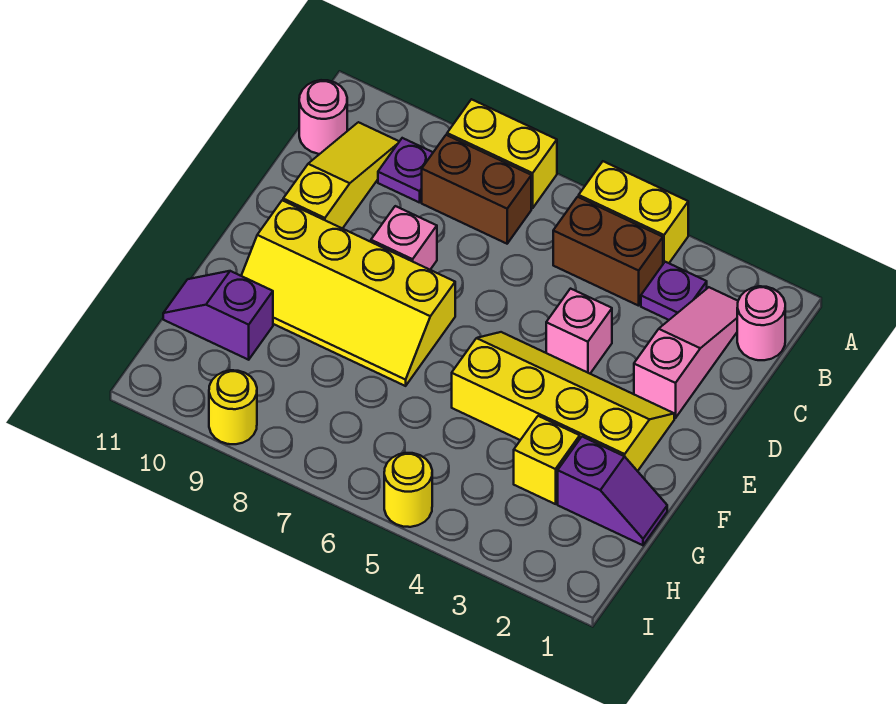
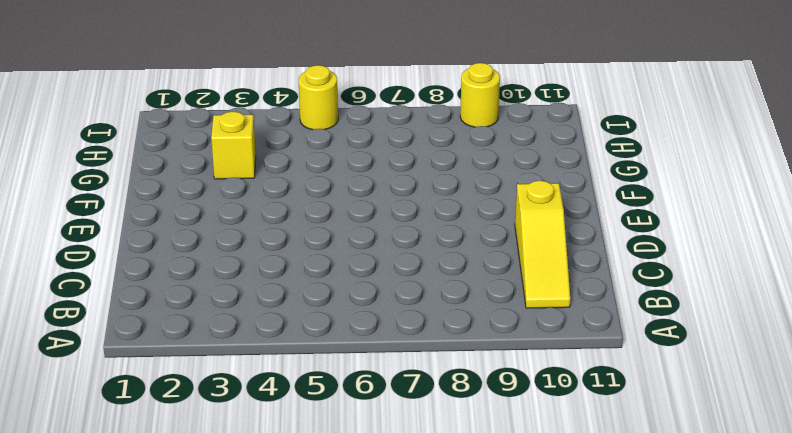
none -> yellow 1x2 brick [579,161,688,264]
none -> yellow 1x2 brick [447,99,557,208]
none -> pink 1x1 round brick [737,286,785,360]

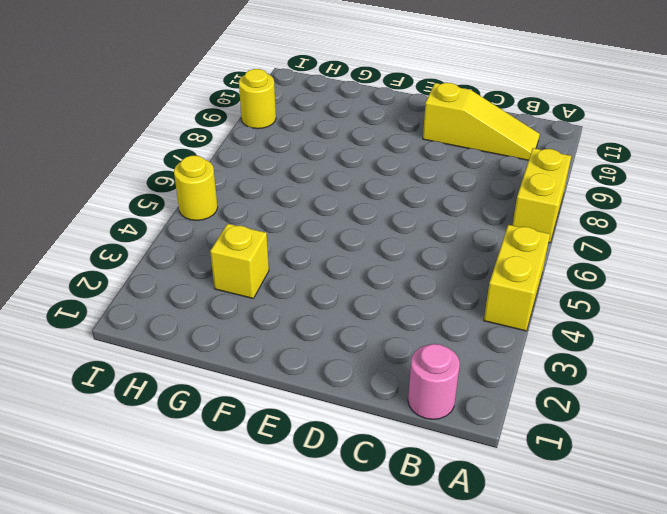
none -> pink 1x3 slope [634,287,738,418]
none -> purple 1x1 plate [641,262,707,320]
none -> brown 1x2 brick [553,197,663,306]

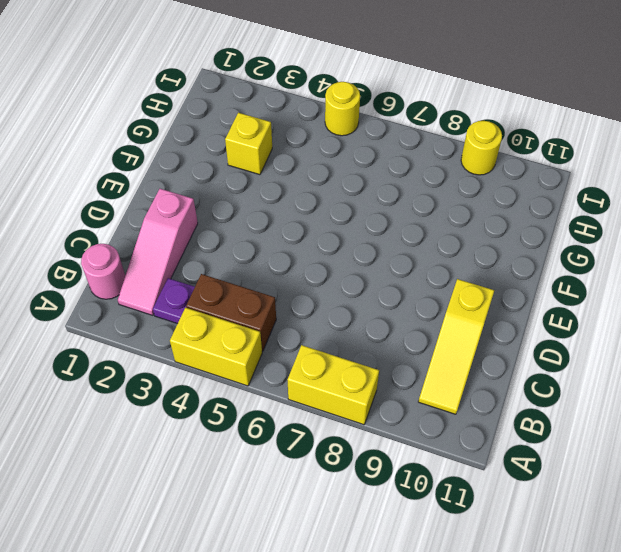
none -> brown 1x2 brick [422,135,531,244]
none -> purple 1x1 plate [378,138,433,203]
none -> pink 1x1 round brick [299,80,347,154]

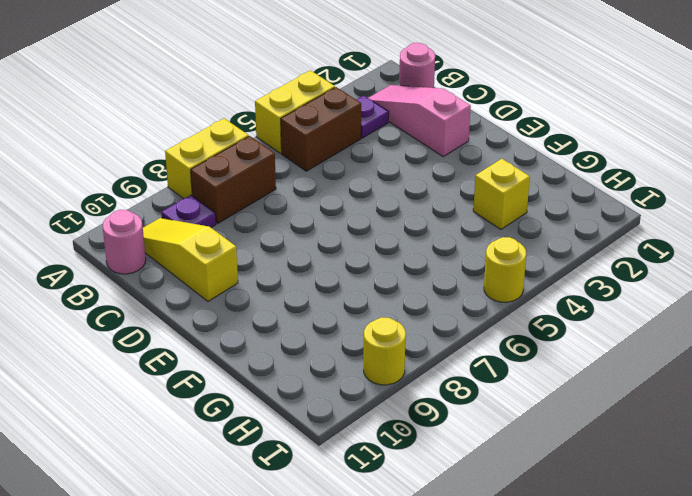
none -> pink 1x1 brick [546,289,612,374]
none -> pink 1x1 brick [371,206,437,270]
none -> yellow 2x4 slope [452,332,674,471]

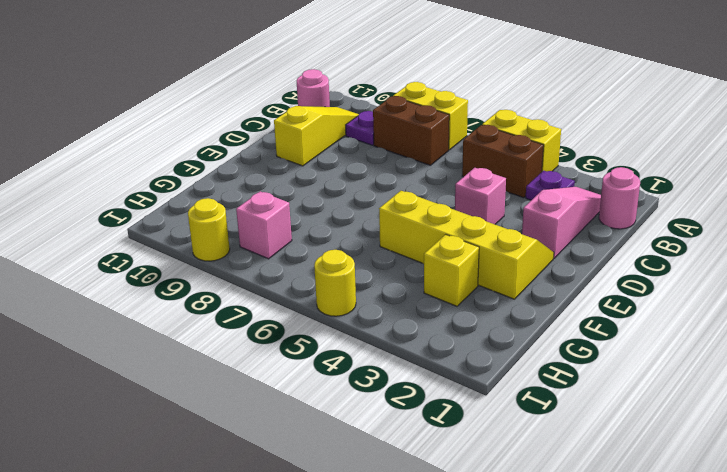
pink 1x1 brick [236,191,292,259] -> pink 1x1 brick moved to [371,206,437,270]
none -> yellow 2x4 slope [241,200,455,386]
none -> purple 1x2 slope [558,437,667,545]
none -> purple 1x2 slope [163,271,273,360]

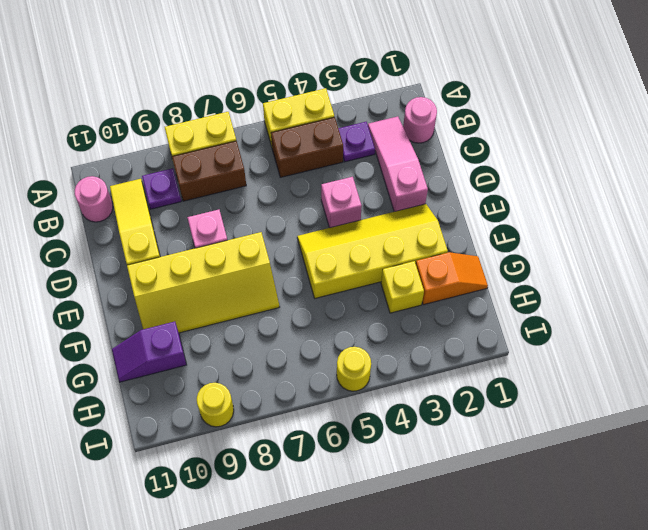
orange 1x2 slope [416,252,488,305] -> purple 1x2 slope [558,437,667,545]

